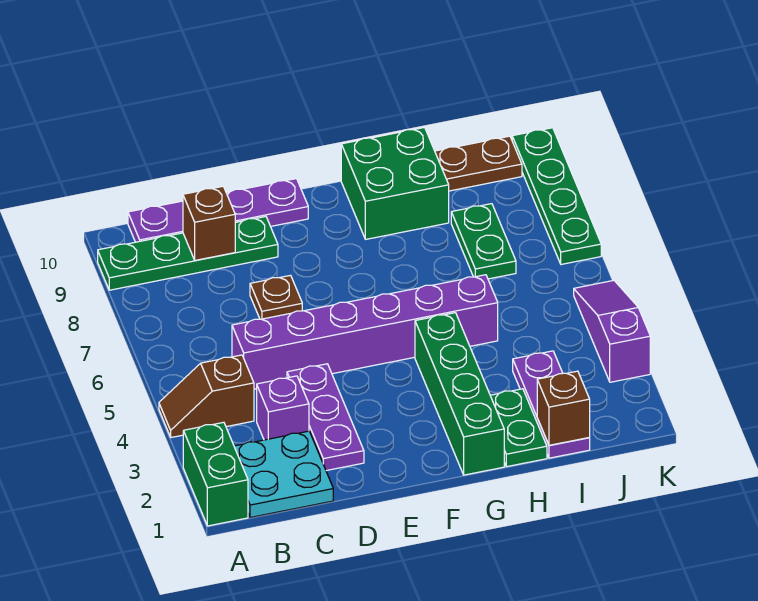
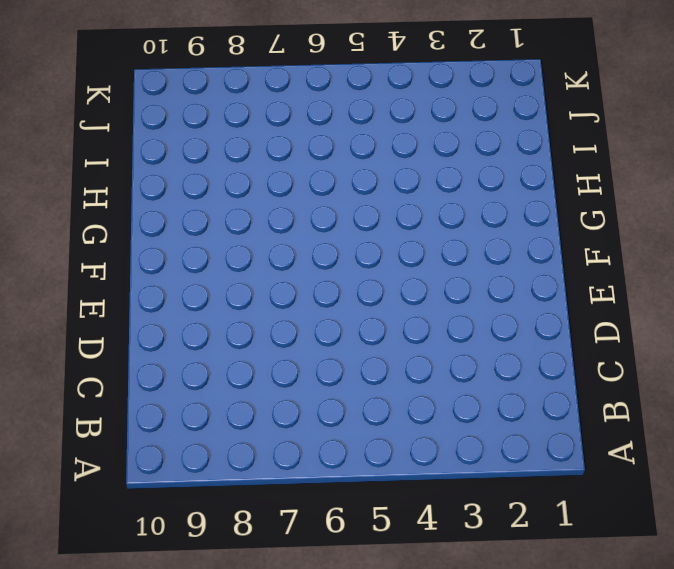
none -> green 1x2 brick [183,422,248,526]
none -> brown 1x2 slope [159,355,254,437]
none -> green 1x4 plate [98,217,278,290]

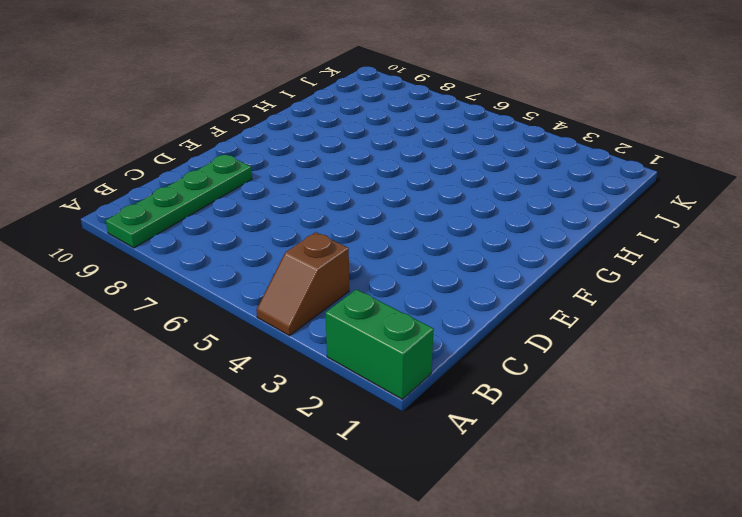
none -> cyan 2x2 plate [234,431,333,518]
none -> purple 1x4 plate [128,179,308,242]
none -> purple 1x1 brick [257,376,309,440]

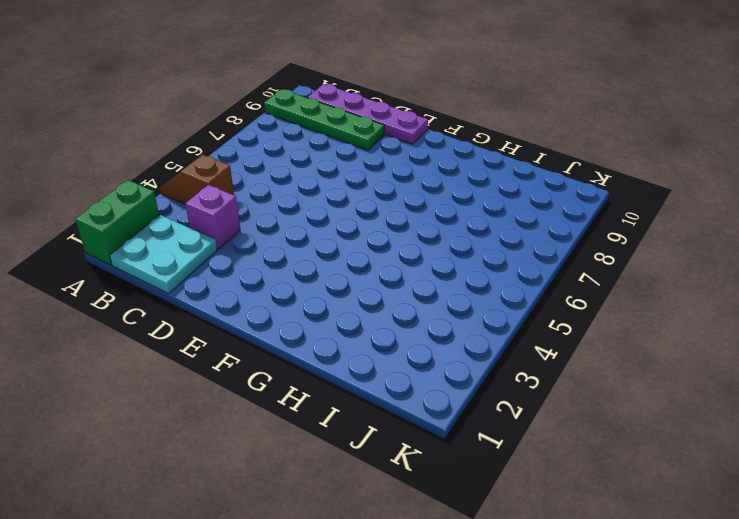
none -> purple 1x6 brick [232,275,498,389]
none -> purple 1x3 plate [287,364,364,471]
none -> brown 1x1 plate [250,275,302,319]

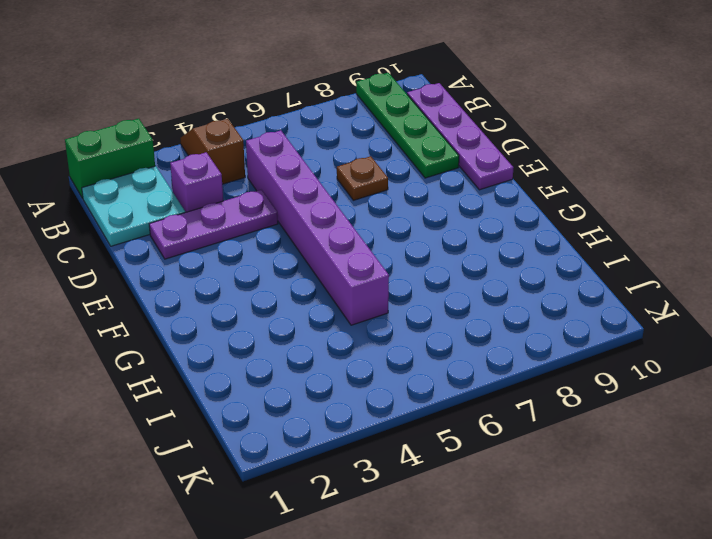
none -> green 1x4 brick [415,313,504,475]
none -> green 2x2 brick [341,127,449,239]
none -> green 1x2 plate [490,389,547,467]

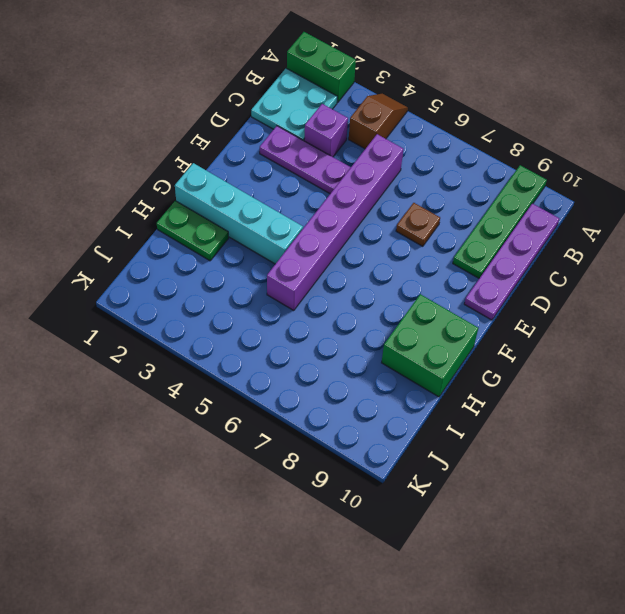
cyan 1x4 brick [175,163,303,264] -> green 1x4 brick [415,313,504,475]
none -> purple 1x3 plate [513,351,590,458]
none -> green 1x2 plate [451,204,516,279]
none -> brown 1x2 plate [435,136,522,191]

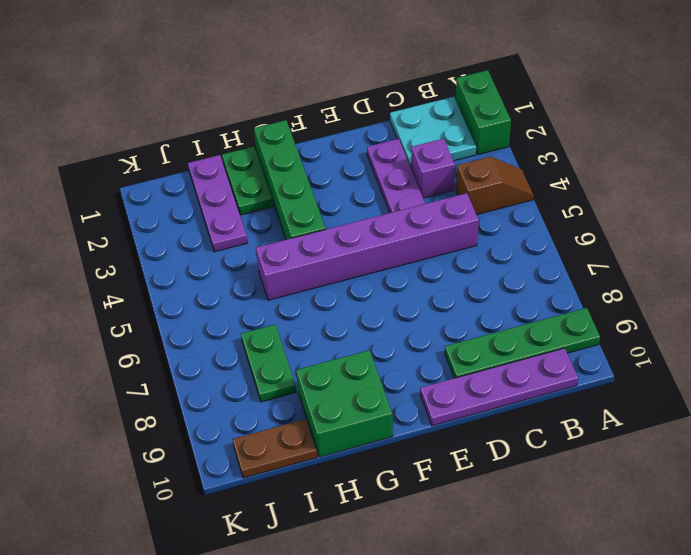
none -> brown 1x1 plate [250,275,302,319]
none -> purple 1x3 slope [574,281,650,382]
none -> green 1x4 plate [512,128,601,264]

